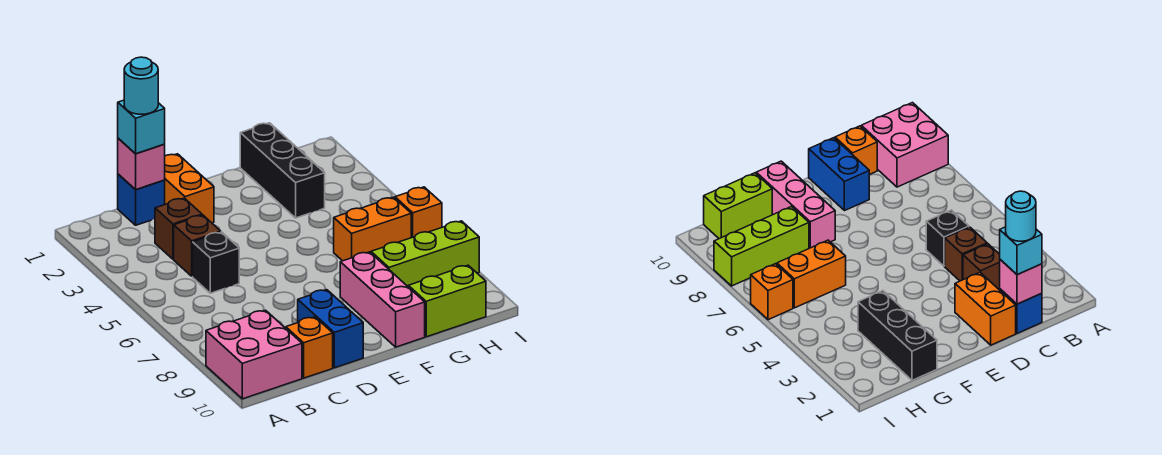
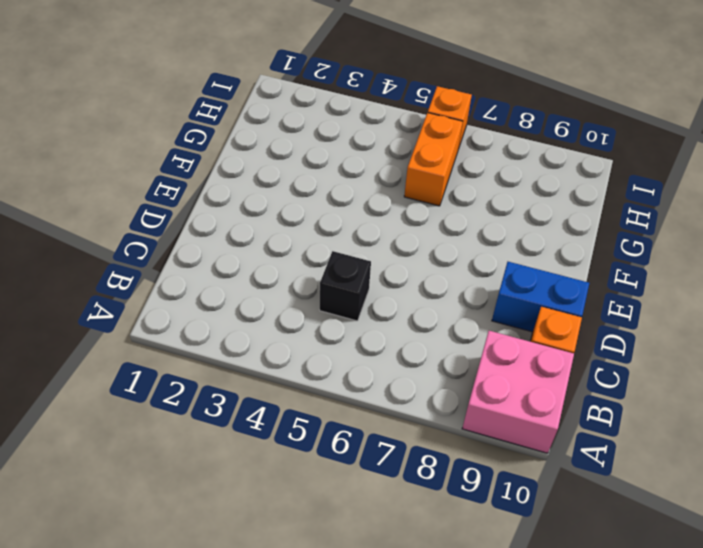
none -> blue 1x1 brick [118,174,165,225]
none -> brown 1x1 brick [155,198,202,259]
none -> brown 1x1 brick [174,215,221,276]

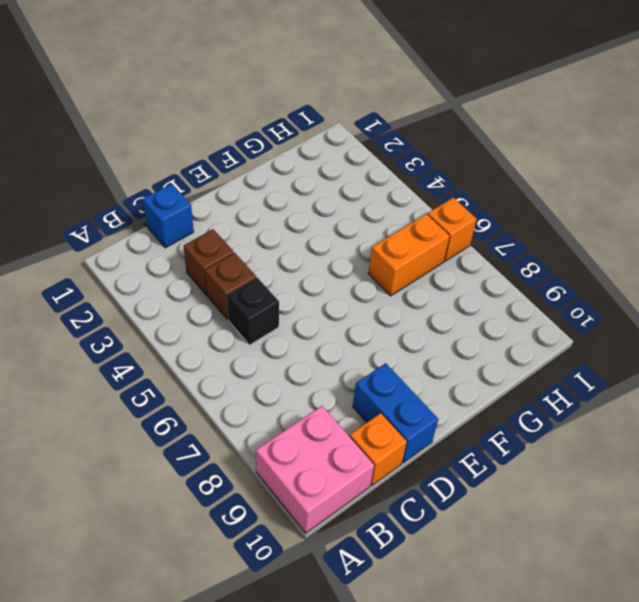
none -> orange 1x2 brick [165,154,214,223]
none -> pink 1x3 brick [340,252,425,347]
none -> black 1x3 brick [240,123,325,218]

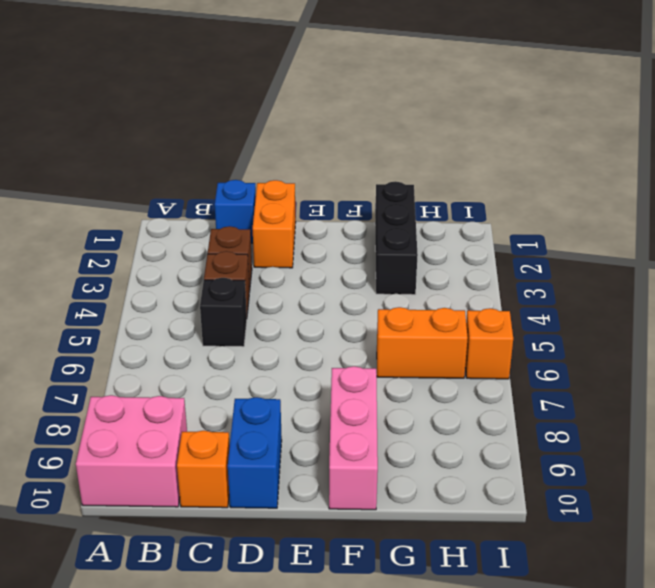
none -> lime 1x3 brick [371,221,479,286]
none -> lime 1x2 brick [408,265,486,337]
none -> pink 1x1 brick [118,138,165,190]

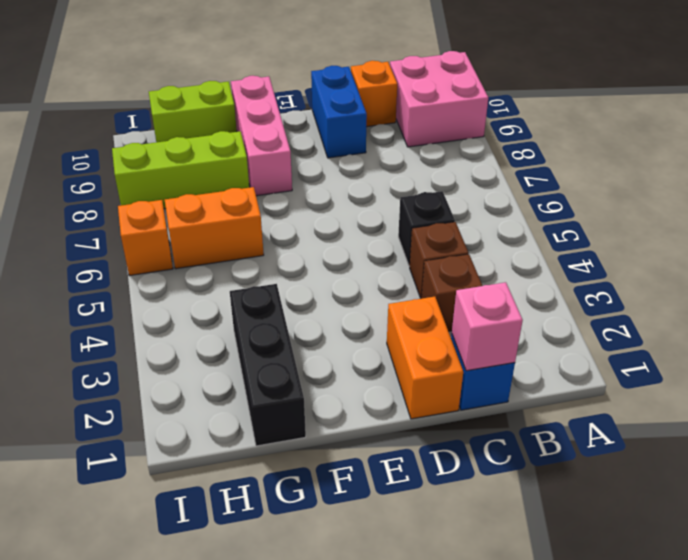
none -> cyan 1x1 brick [118,100,165,154]
none -> cyan 1x1 round brick [124,57,158,114]

